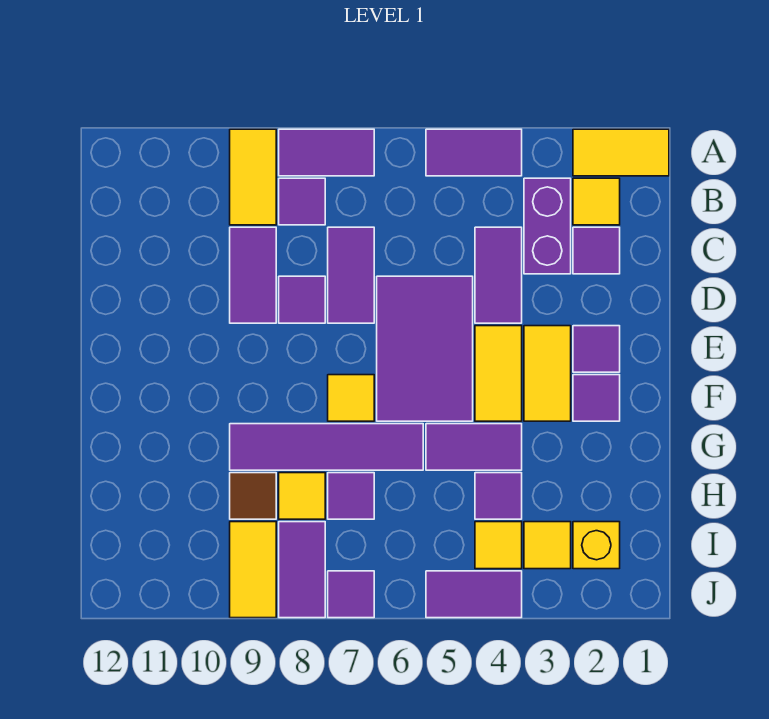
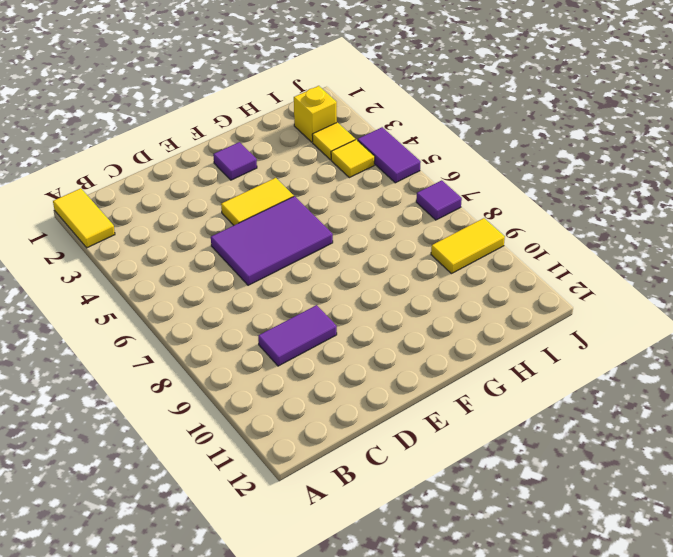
none -> purple 1x2 tile [426,129,522,176]
none -> purple 1x2 tile [279,129,374,176]
none -> yellow 1x2 tile [230,129,276,225]
none -> yellow 1x1 tile [573,178,620,225]

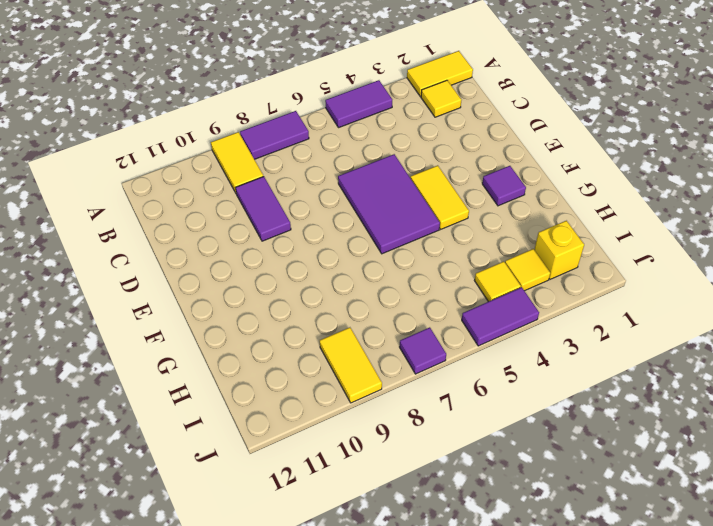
none -> purple 1x2 brick [524,178,571,274]
none -> purple 1x1 tile [279,178,325,225]
none -> purple 1x1 tile [573,227,620,274]
none -> purple 1x2 tile [475,227,522,323]

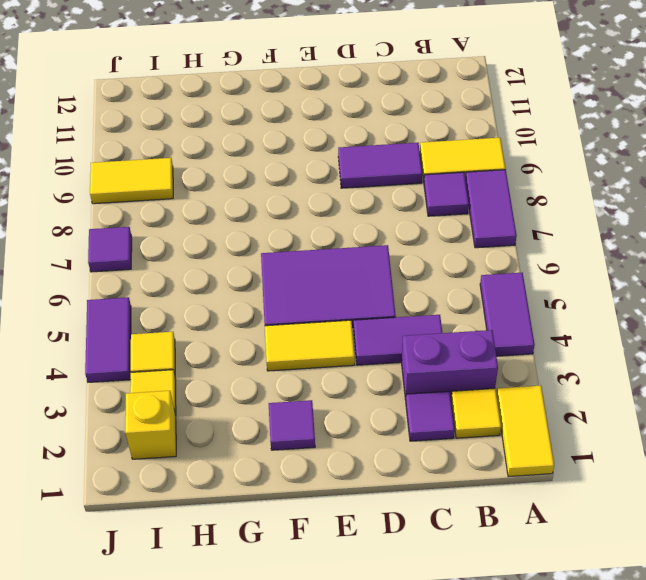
none -> purple 1x2 tile [328,227,374,323]
none -> purple 1x1 tile [279,276,325,323]
none -> purple 1x1 tile [573,326,620,372]
none -> yellow 1x2 tile [524,326,571,421]

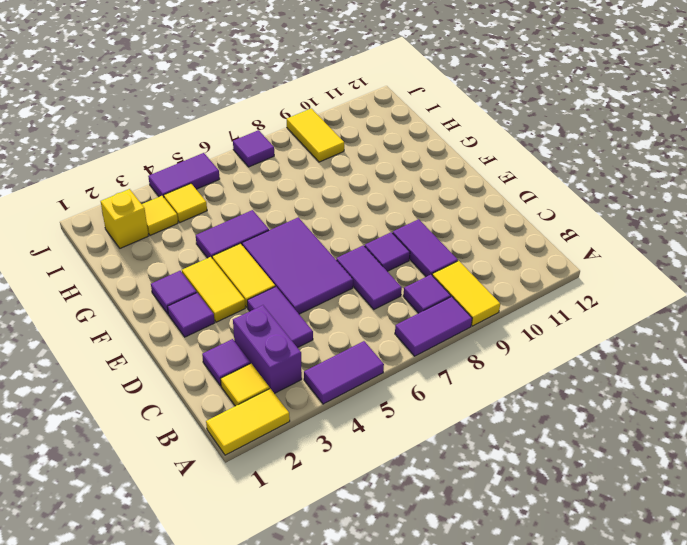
none -> yellow 1x1 tile [328,375,374,421]
none -> purple 1x4 tile [230,424,423,470]
none -> purple 1x1 tile [475,473,522,519]
none -> purple 1x1 tile [328,473,374,519]

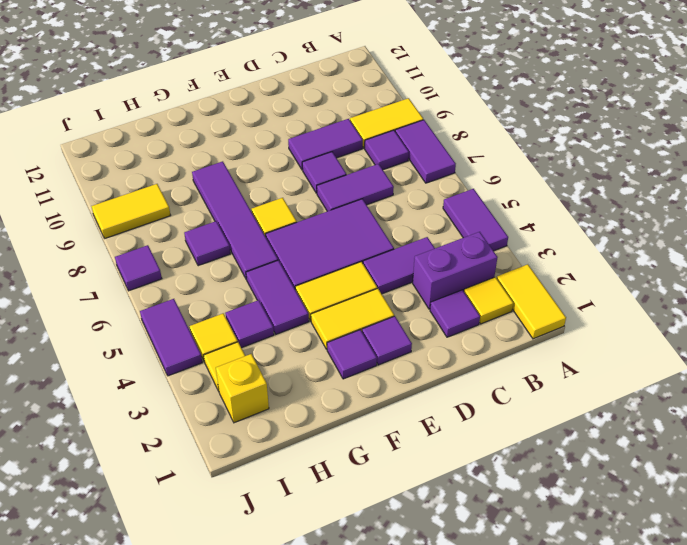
none -> yellow 1x1 tile [279,473,325,519]
none -> brown 1x1 tile [230,473,276,519]
none -> purple 1x2 tile [279,522,325,618]

